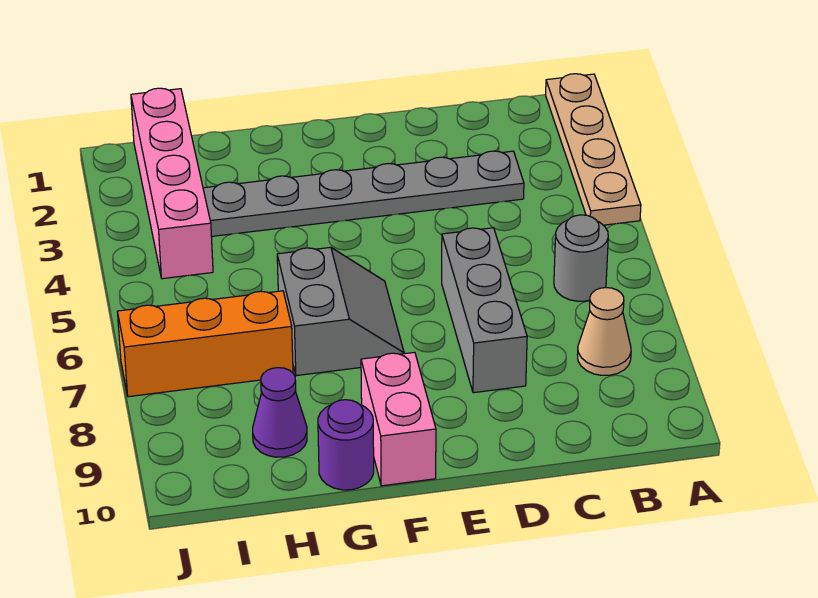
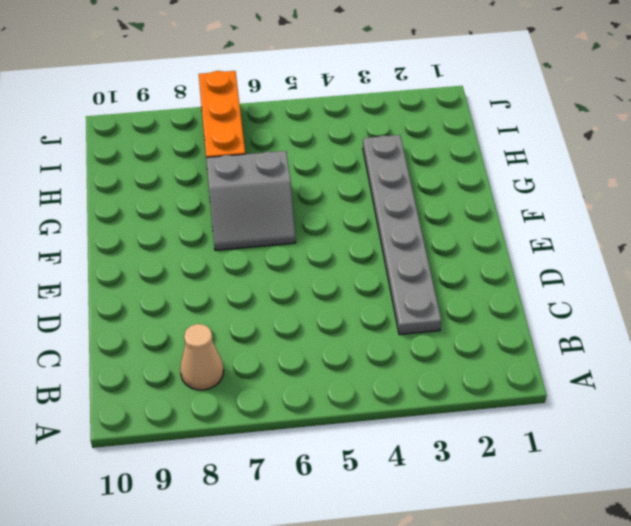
none -> tan 1x4 plate [546,74,641,225]
none -> grey 1x1 round brick [554,215,608,301]

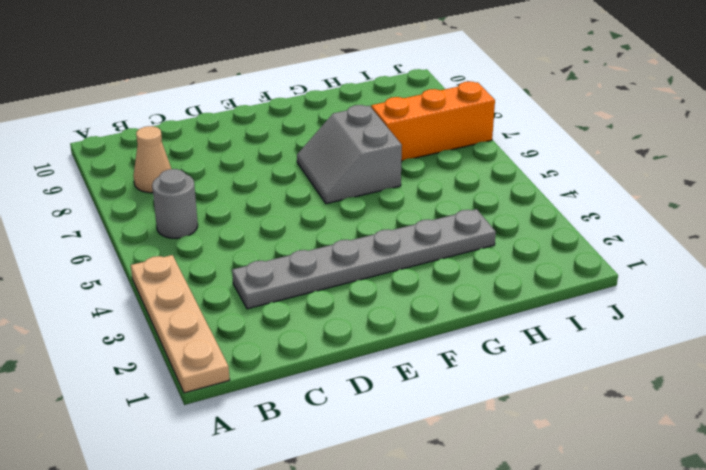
none -> grey 1x3 brick [442,228,527,393]
none -> pink 1x2 brick [361,352,436,486]

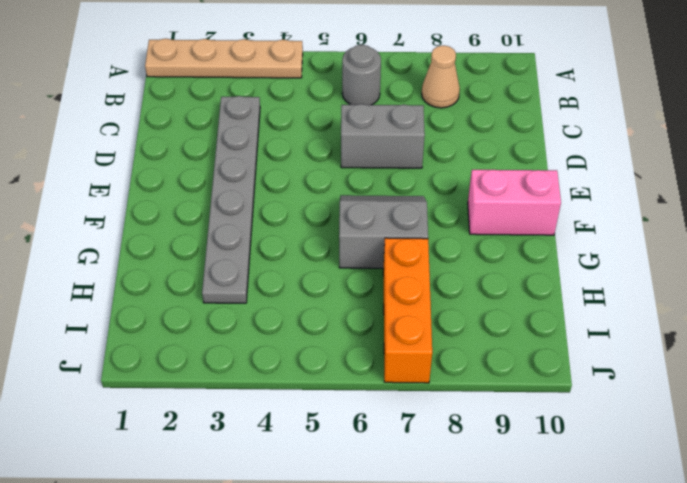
grey 1x2 brick [341,104,425,168] -> grey 1x3 brick [442,228,527,393]
none -> purple 1x1 round brick [318,400,374,490]
none -> purple 1x1 cone [253,368,307,457]

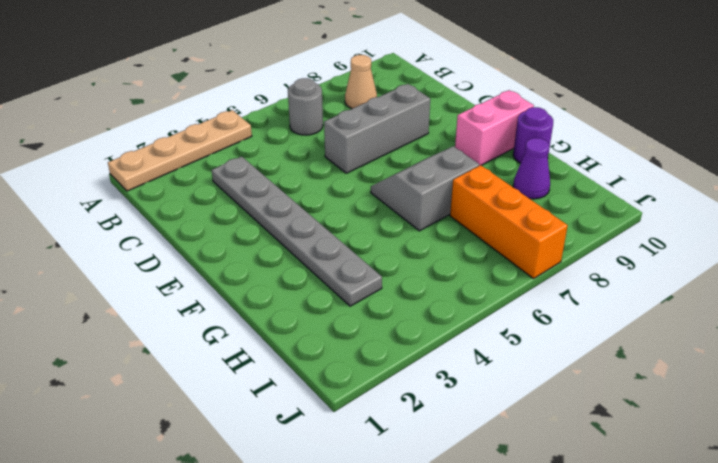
none -> pink 1x4 brick [131,88,213,279]

